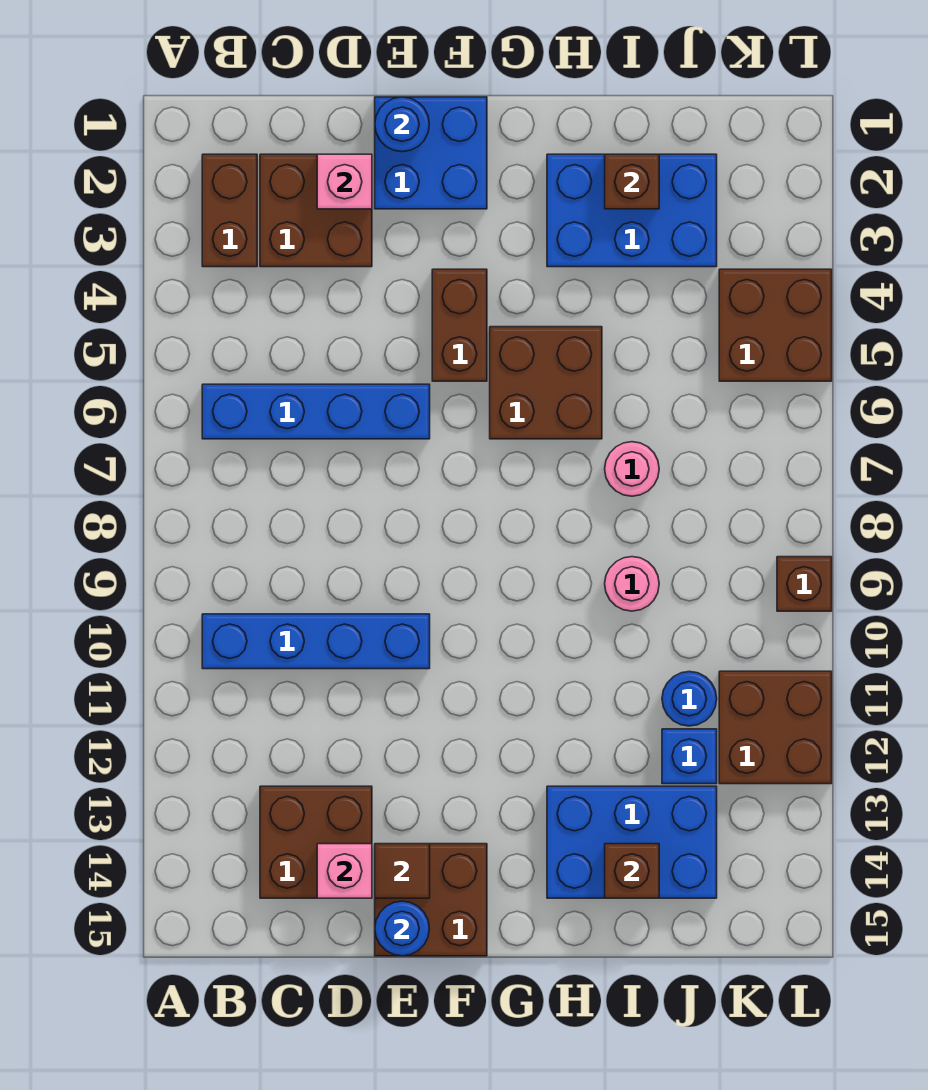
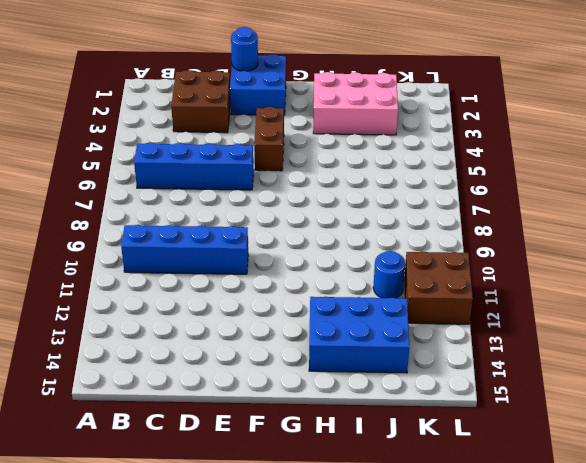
pink 2x3 brick [313,72,398,135] -> blue 2x3 brick [547,154,717,267]
none -> brown 1x2 brick [202,154,257,267]
none -> brown 2x2 brick [260,786,372,898]
none -> brown 2x2 brick [375,844,487,956]

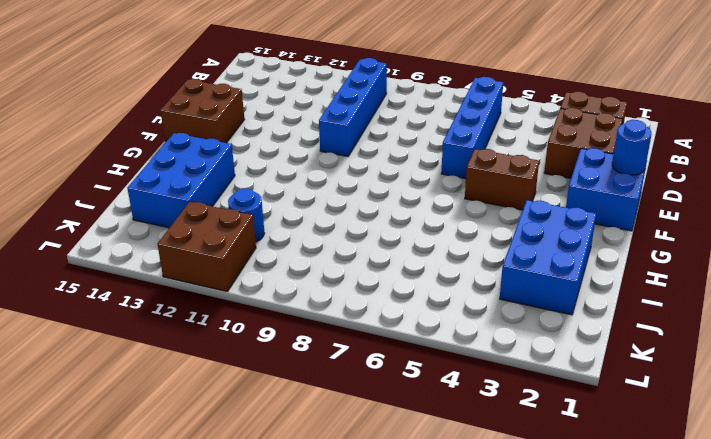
none -> brown 2x2 brick [260,786,372,898]
none -> brown 2x2 brick [490,327,602,439]
none -> pink 1x1 round brick [605,442,659,496]

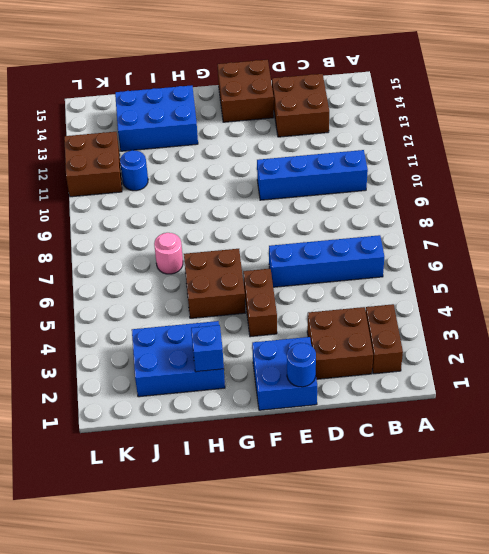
blue 1x1 brick [191,325,224,372] -> blue 1x1 brick moved to [662,729,717,784]
none -> pink 1x1 round brick [605,557,659,611]
none -> brown 2x2 brick [719,269,832,381]
none -> brown 1x1 brick [777,557,832,611]

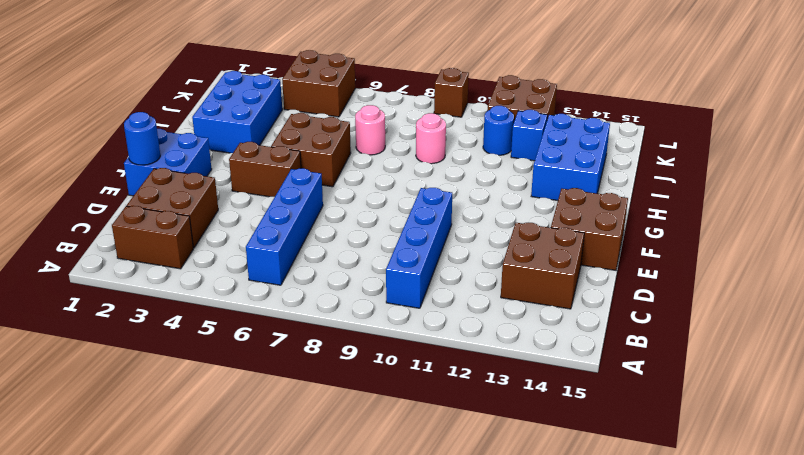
none -> pink 1x1 brick [317,154,372,209]
none -> pink 1x1 brick [317,844,372,898]
none -> brown 1x1 tile [375,844,430,898]

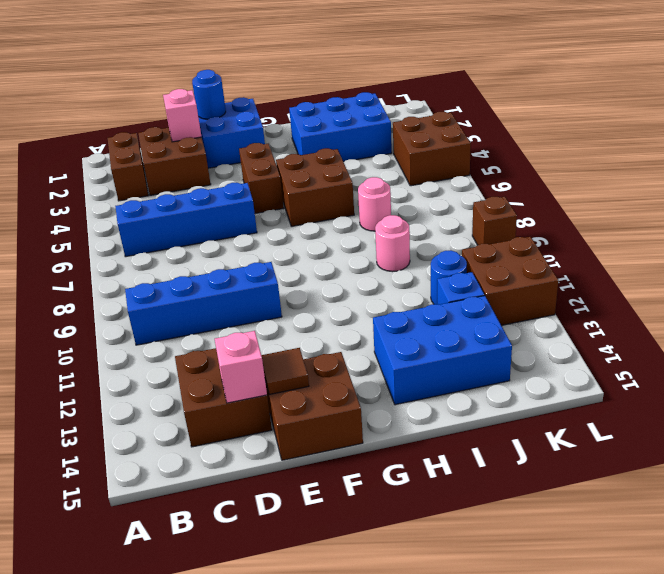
none -> blue 1x1 round brick [375,901,429,956]
none -> brown 1x1 brick [605,154,659,209]
none -> brown 1x1 brick [605,844,659,898]

